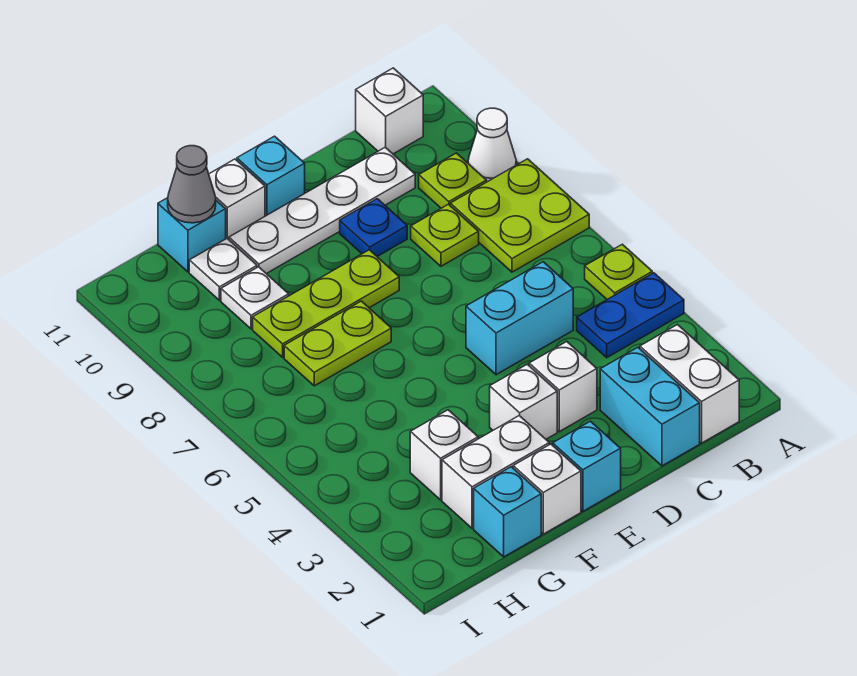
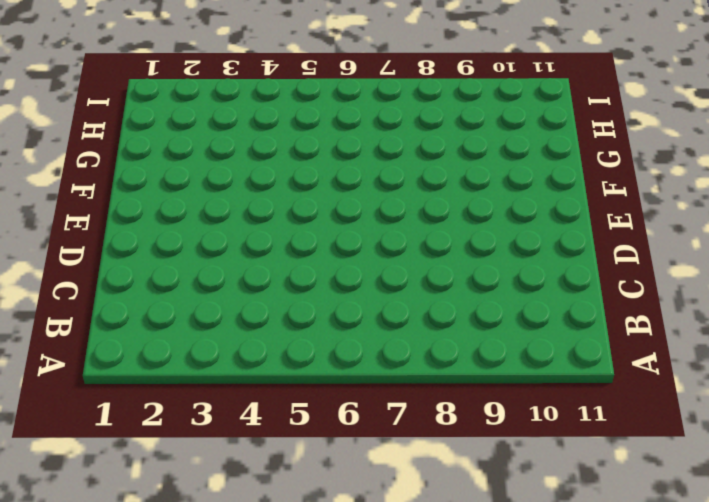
none -> blue 1x2 plate [577,273,684,358]
none -> lime 1x1 plate [585,244,652,299]
none -> lime 2x2 plate [450,159,589,272]

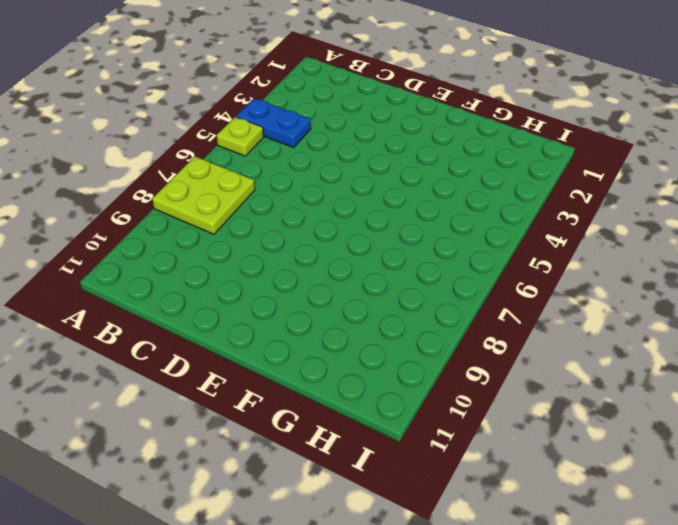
none -> white 1x1 cone [468,108,516,182]
none -> white 1x2 brick [640,325,739,443]
none -> lime 1x1 plate [419,153,487,208]

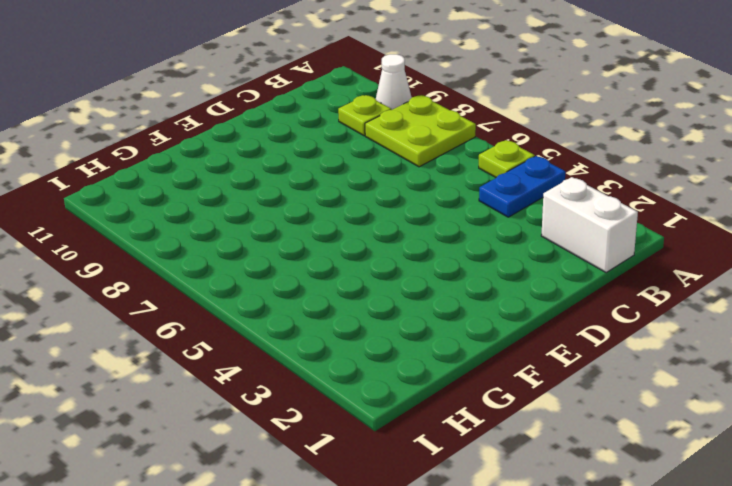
none -> white 1x1 brick [356,68,423,154]
none -> cyan 1x2 brick [600,347,700,466]
none -> cyan 1x2 brick [466,262,573,375]

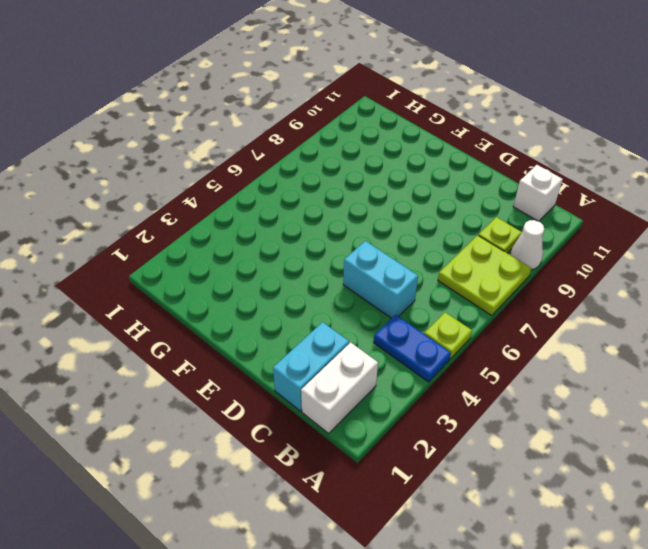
none -> lime 1x1 plate [411,204,479,266]
none -> white 1x4 plate [229,147,415,274]
none -> white 1x1 brick [529,342,597,432]

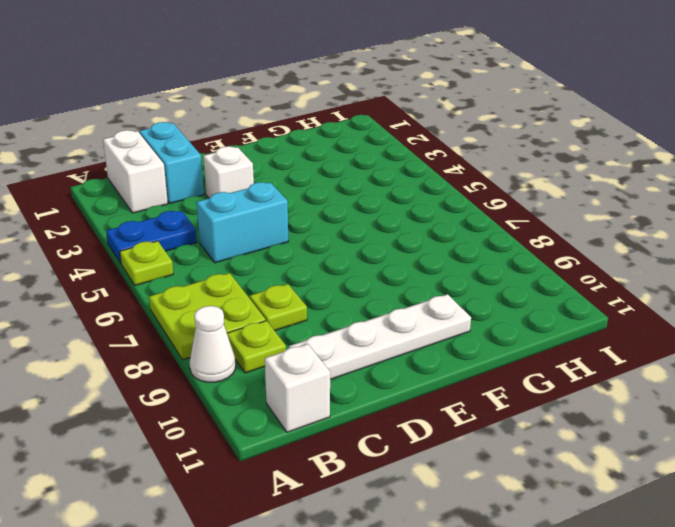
none -> blue 1x1 plate [340,199,407,256]
none -> cyan 1x1 brick [553,421,621,511]
none -> white 1x1 brick [490,364,557,439]

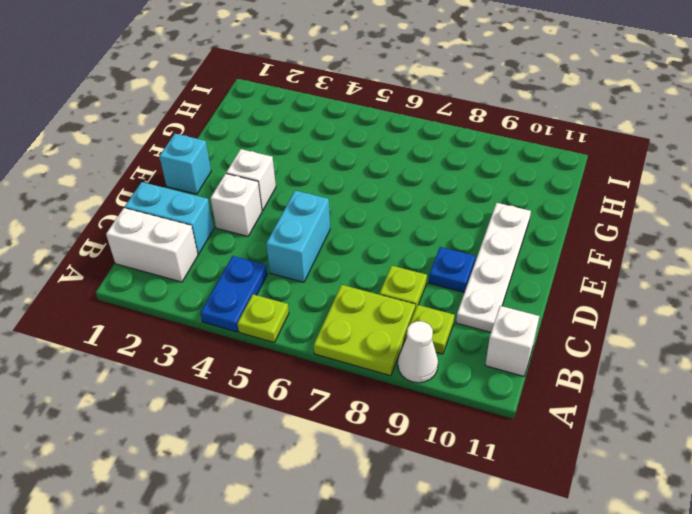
none -> lime 1x3 plate [253,250,399,357]
none -> cyan 1x1 brick [237,136,305,216]
none -> white 1x1 brick [513,444,581,534]

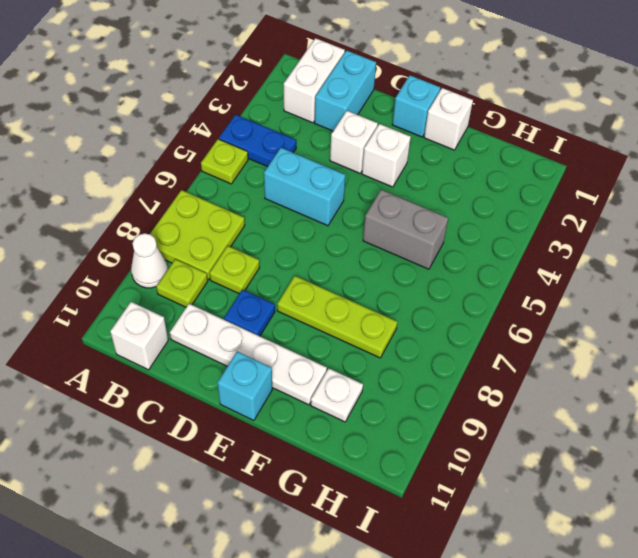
grey 1x2 brick [363,190,448,269] -> none
none -> white 1x2 brick [442,416,549,528]
none -> lime 1x2 plate [284,301,391,386]
none -> white 1x1 brick [209,159,265,239]

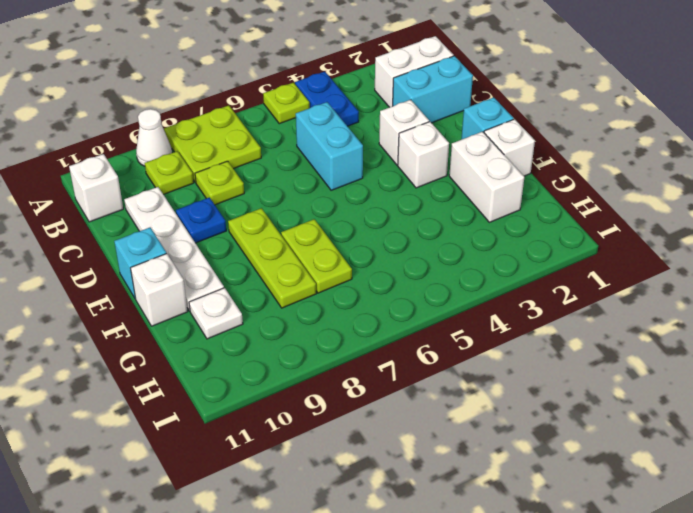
none -> cyan 1x1 brick [474,467,541,557]
none -> white 1x1 brick [410,410,478,500]
none -> white 1x1 plate [221,267,289,329]

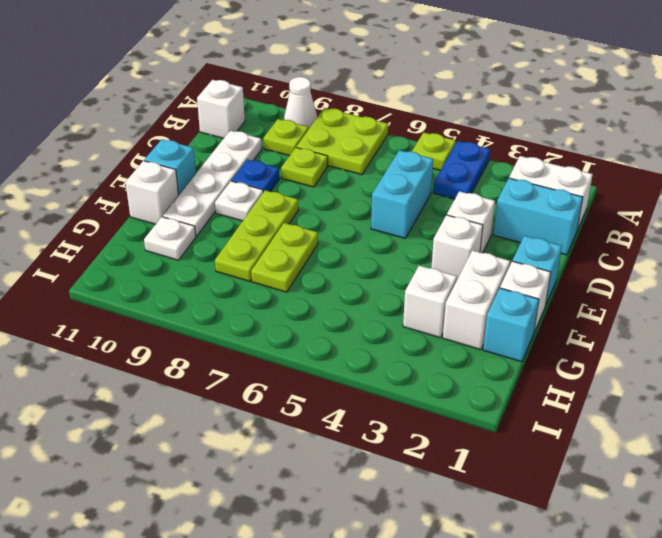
white 1x1 plate [215,181,263,221] -> white 1x1 plate moved to [221,267,289,329]
none -> cyan 1x1 brick [158,198,226,272]
none -> grey 1x1 cone [168,146,216,223]

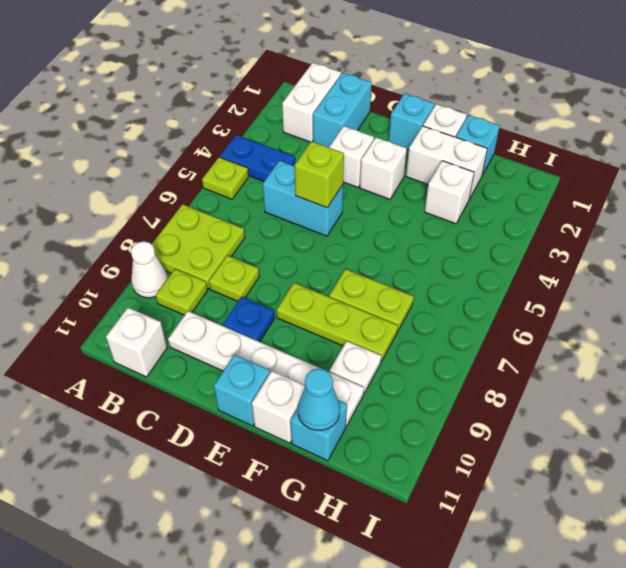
lime 1x1 brick [295,141,344,208] -> none
cyan 1x1 cone [298,369,340,430] -> grey 1x1 cone [168,146,216,223]

